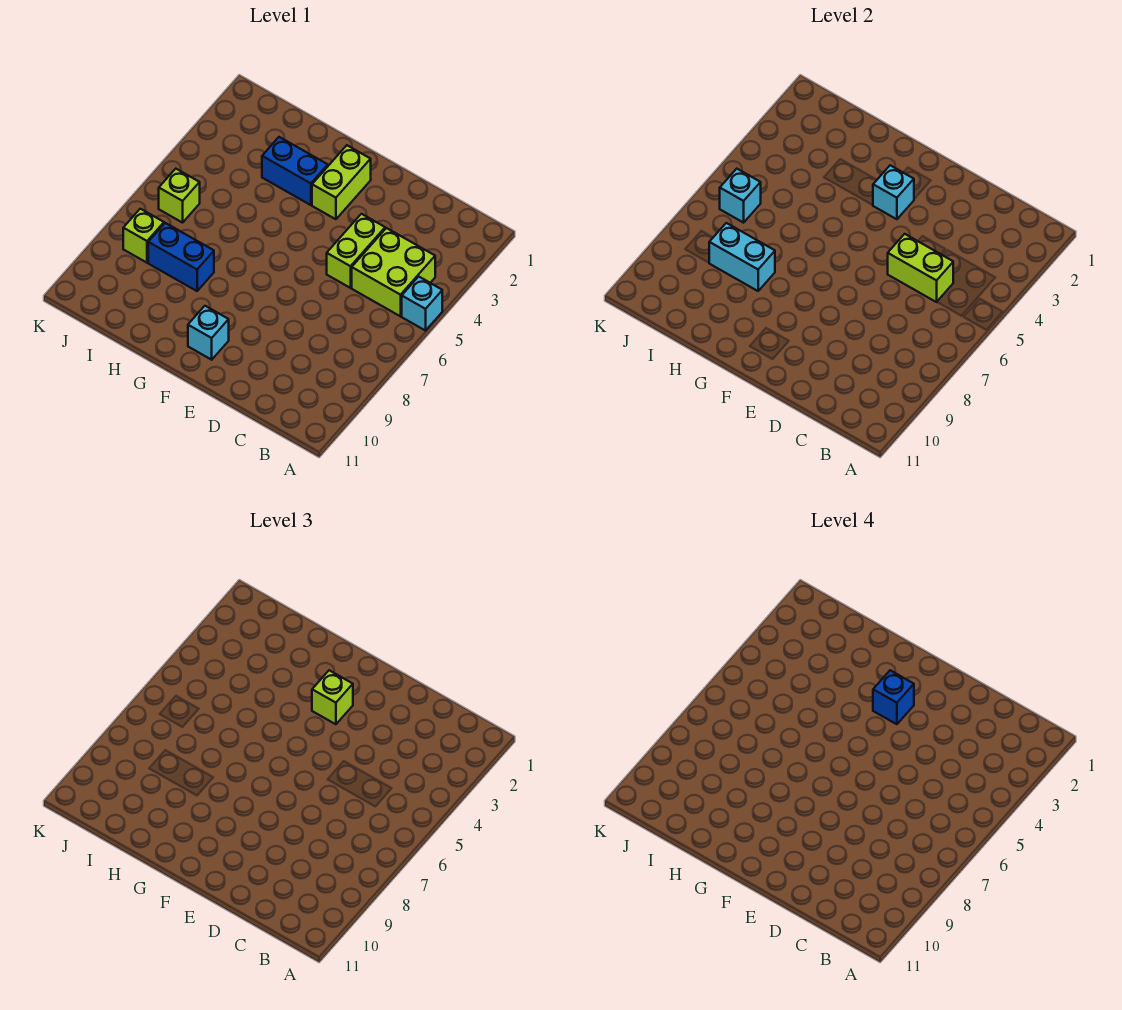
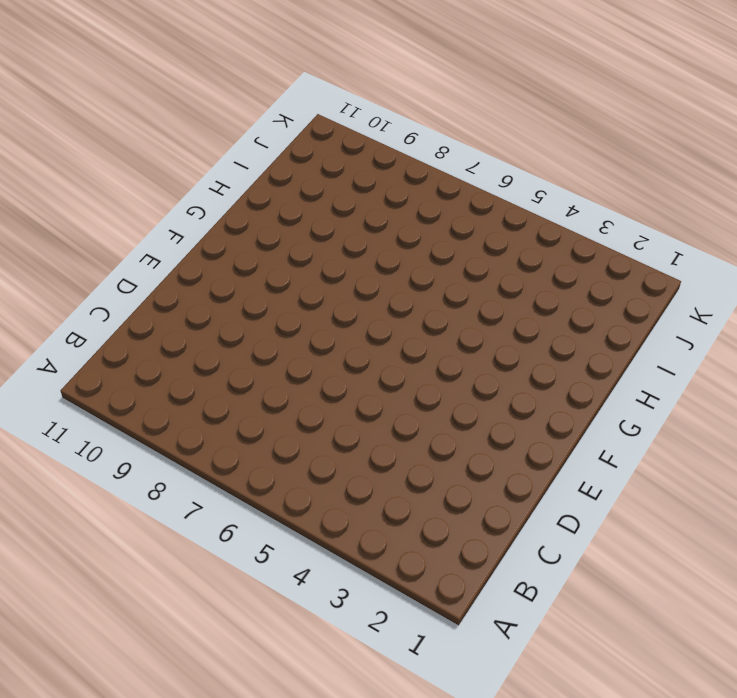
none -> cyan 1x1 brick [402,277,442,331]
none -> lime 2x2 brick [352,228,435,316]
none -> lime 1x2 brick [327,214,385,288]

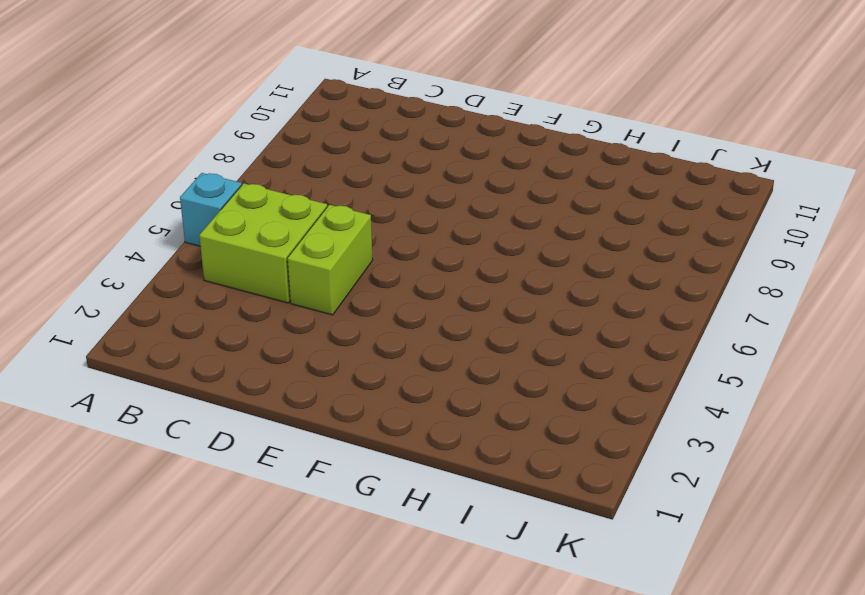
none -> lime 1x2 brick [312,145,371,219]
none -> cyan 1x1 brick [188,306,229,360]
none -> blue 1x2 brick [262,137,328,205]

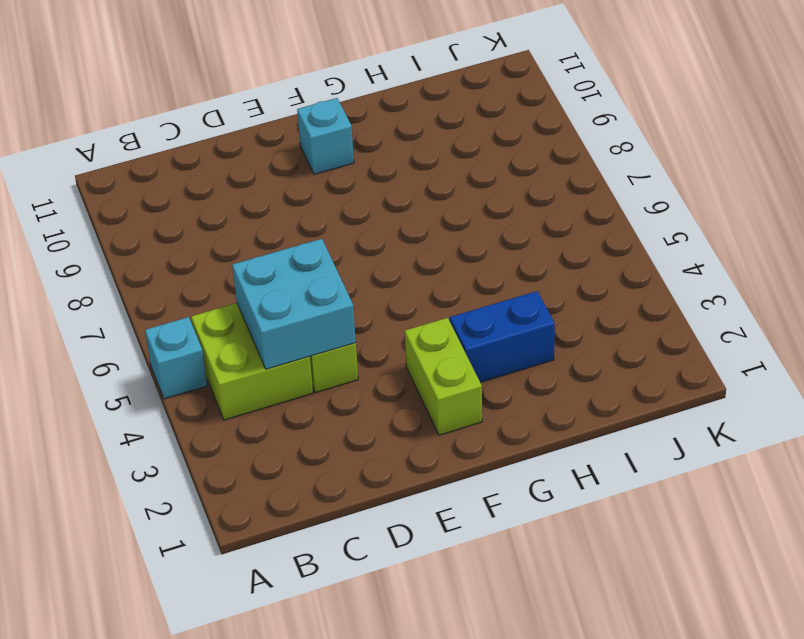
cyan 2x2 brick [232,239,356,369] -> lime 1x2 brick [888,234,953,302]
none -> blue 1x2 brick [148,223,214,291]
none -> lime 1x1 brick [159,169,200,223]
none -> lime 1x1 brick [123,209,164,263]

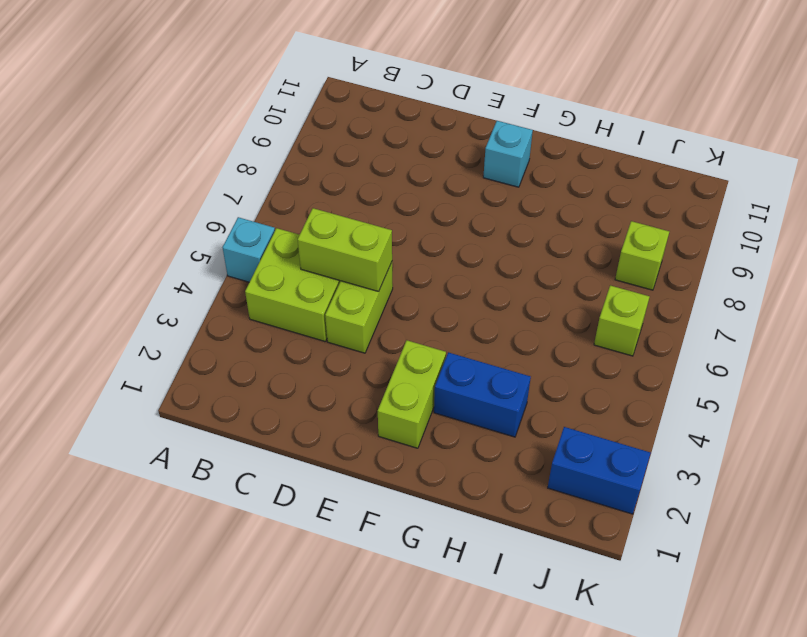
blue 1x2 brick [548,427,651,514] -> blue 1x2 brick moved to [148,223,214,291]
none -> cyan 1x1 brick [873,165,914,219]
none -> cyan 1x2 brick [709,223,775,291]
none -> cyan 1x1 brick [720,169,761,223]

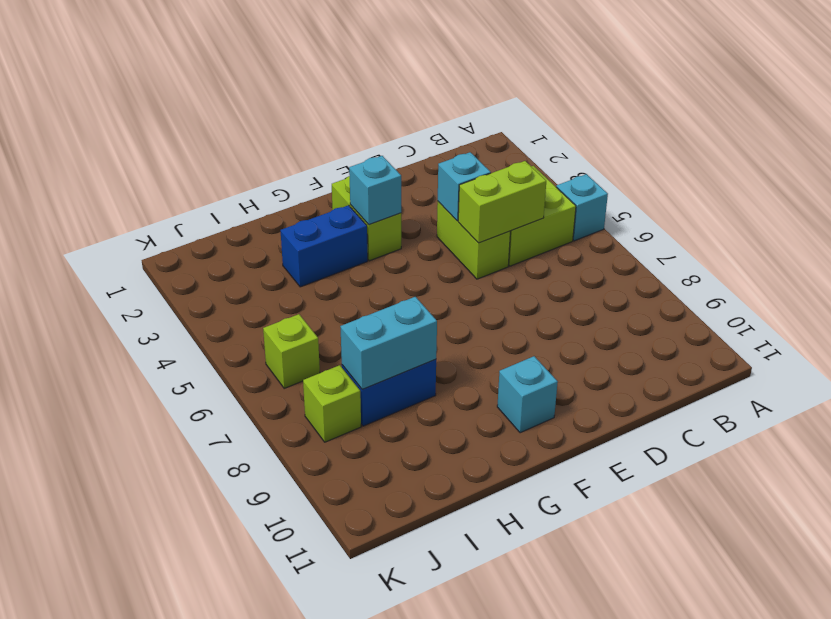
cyan 1x1 brick [438,152,491,221] -> cyan 1x1 brick moved to [720,169,761,223]
none -> lime 1x1 brick [312,670,353,724]
none -> blue 1x1 brick [873,670,914,724]

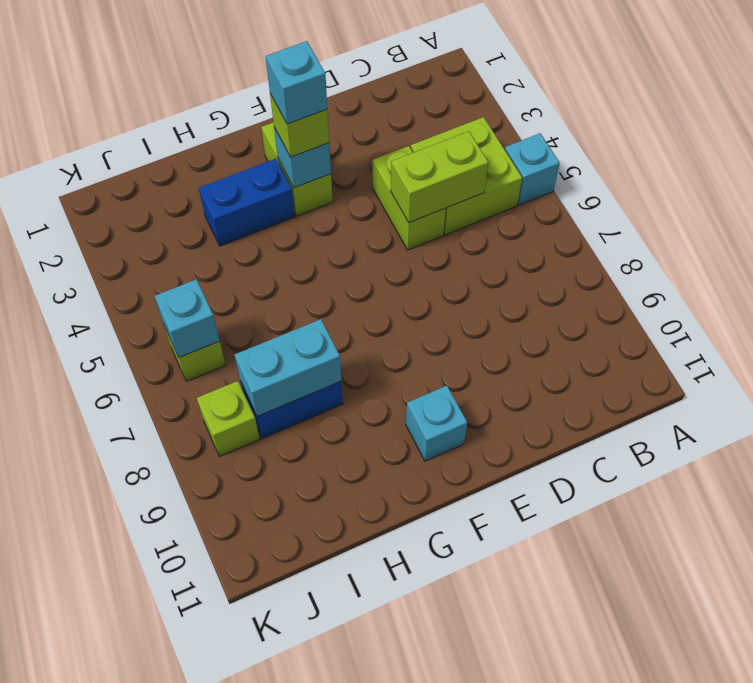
cyan 1x1 brick [266,41,327,124] -> blue 1x1 brick [873,670,914,724]

